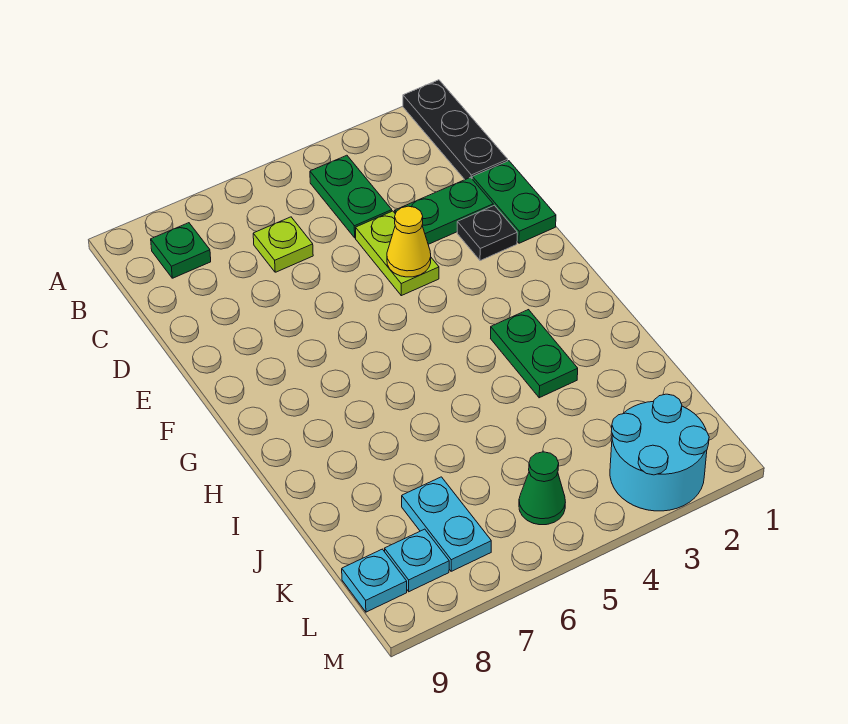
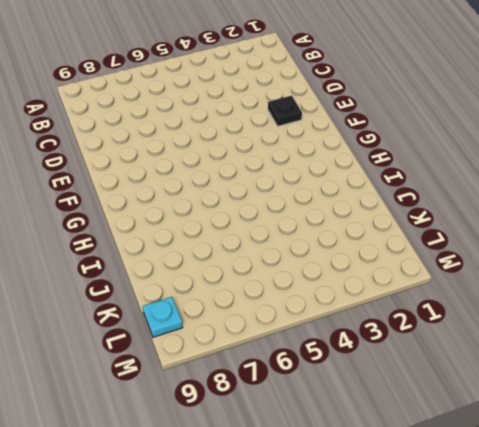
none -> black 1x3 plate [403,80,508,179]
none -> green 1x2 plate [310,155,392,238]
none -> green 1x1 plate [151,223,211,278]

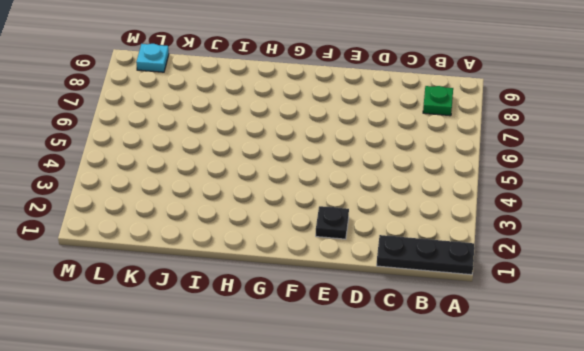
none -> green 1x2 plate [310,155,392,238]
none -> lime 1x1 plate [253,217,313,272]
none -> green 1x2 plate [472,161,556,243]

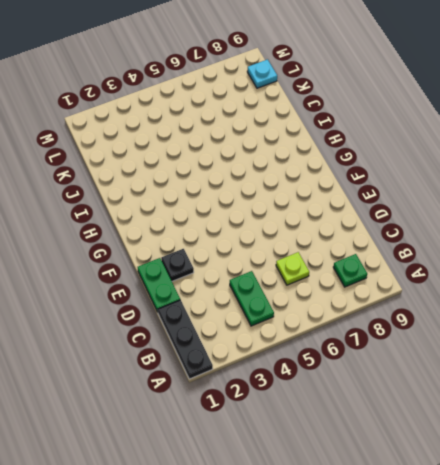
none -> green 1x2 plate [395,177,493,244]
none -> lime 1x2 plate [356,211,439,296]
none -> green 1x2 plate [491,310,578,398]

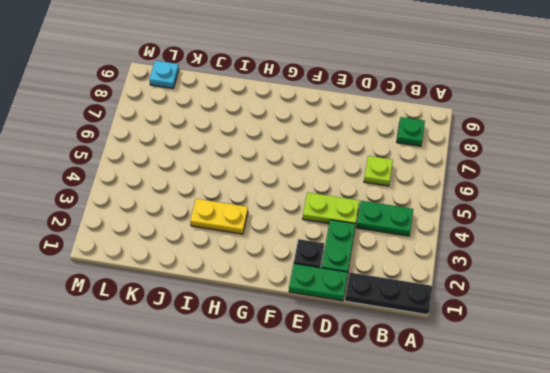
yellow 1x2 plate [190,199,248,234] -> green 1x2 plate [491,310,578,398]
none -> cyan 1x2 plate [402,477,491,571]
none -> cyan 2x2 round brick [610,394,709,511]
none -> green 1x1 cone [519,452,565,525]

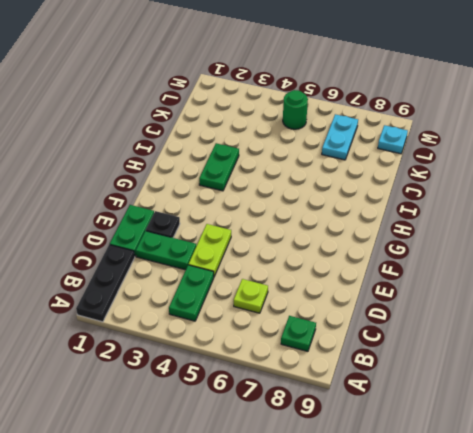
green 1x1 round brick [283,90,308,129] -> green 1x1 cone [519,452,565,525]
none -> cyan 2x2 round brick [610,394,709,511]
none -> cyan 1x1 plate [385,529,449,592]
none -> yellow 1x1 cone [387,206,431,277]

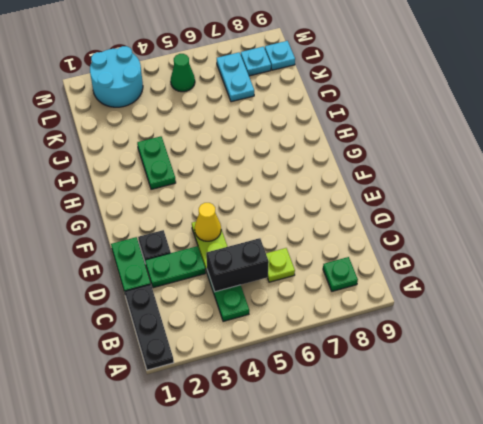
black 1x2 brick [206,238,269,292] -> none

